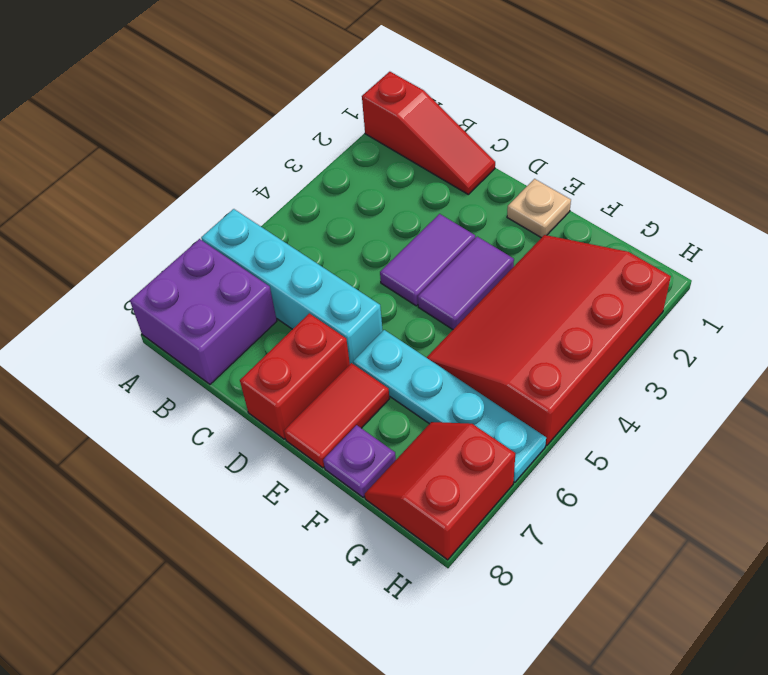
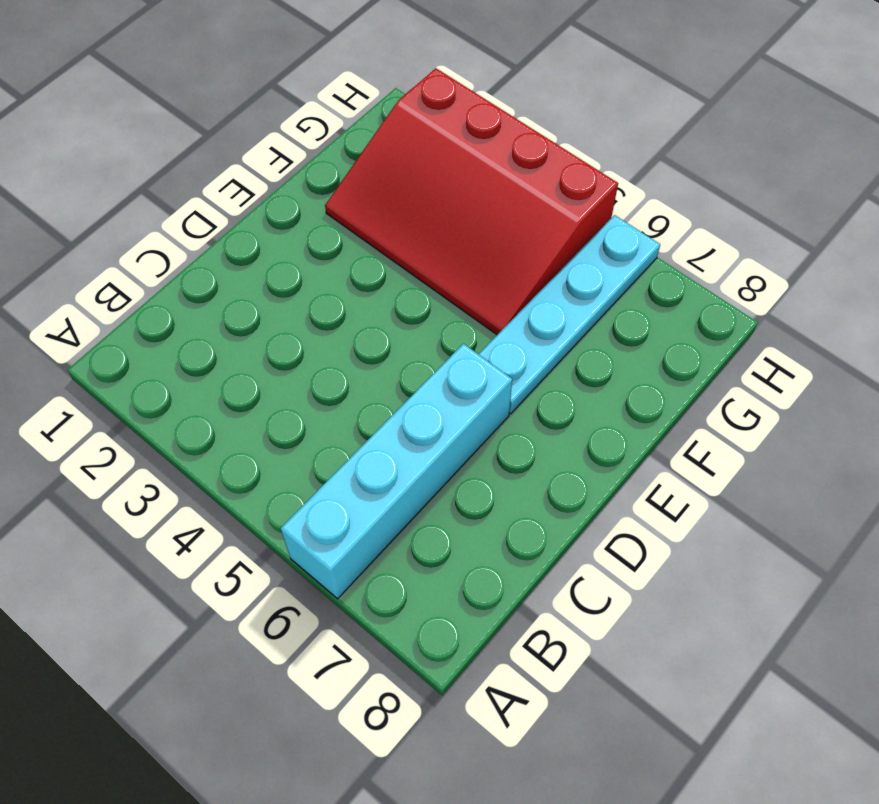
none -> red 1x3 slope [362,72,495,194]
none -> purple 2x2 brick [130,239,277,384]
none -> purple 1x2 tile [380,214,475,306]

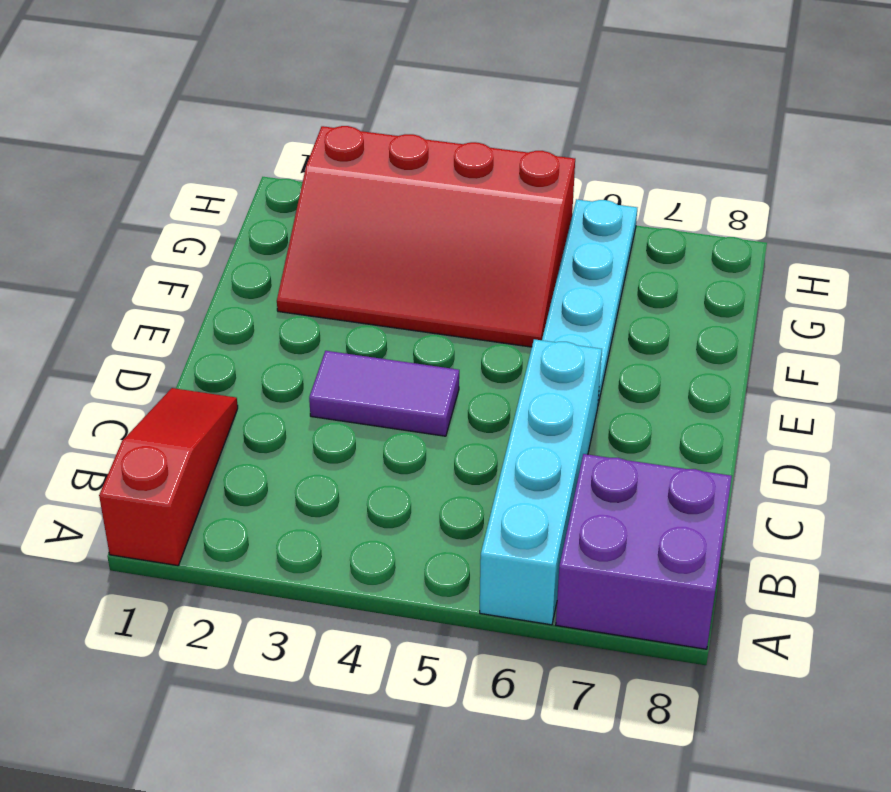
none -> red 1x2 brick [240,313,350,439]
none -> tan 1x1 plate [507,179,571,238]
none -> purple 1x2 tile [418,237,514,329]

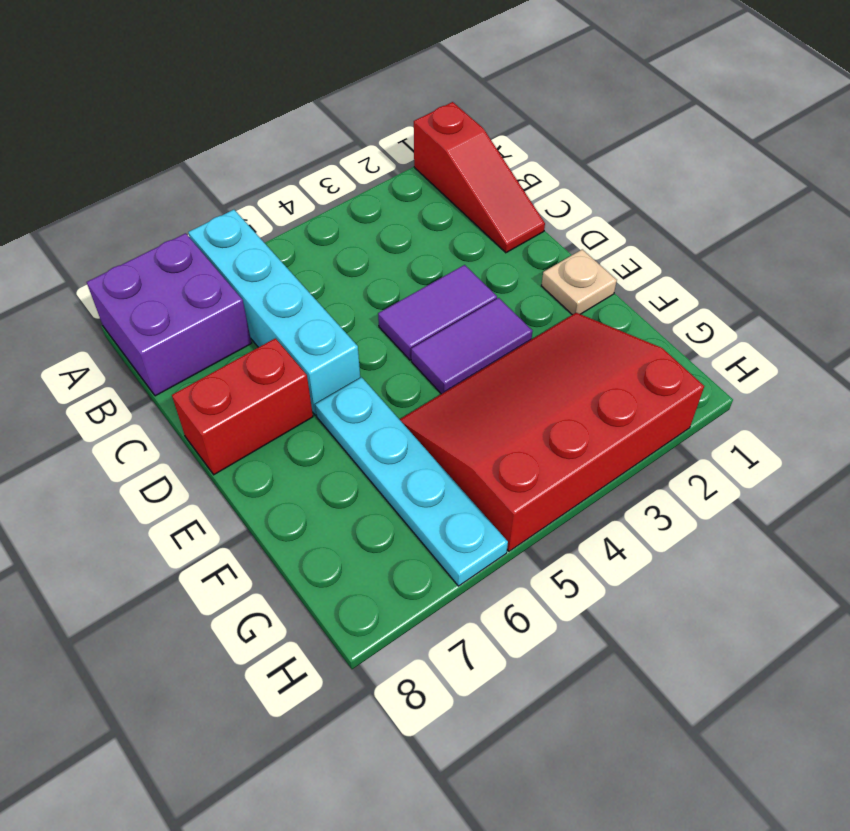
none -> red 1x2 tile [284,363,389,468]
none -> purple 1x1 plate [323,425,396,497]
none -> red 2x2 slope [365,422,515,560]

